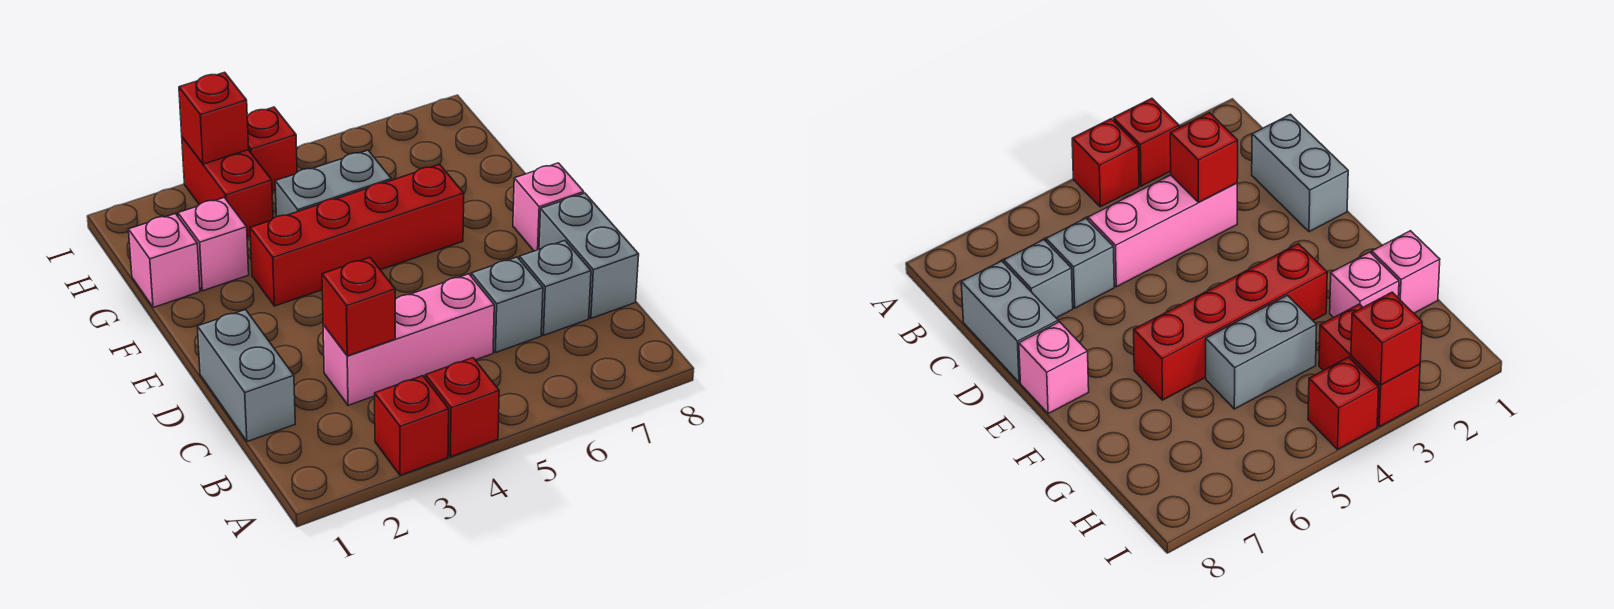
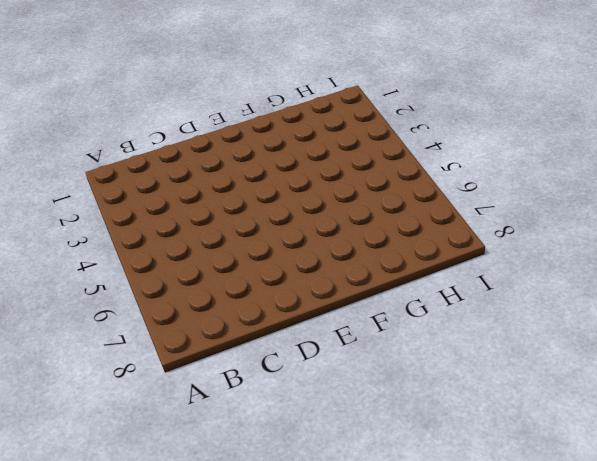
none -> red 1x1 brick [375,376,449,475]
none -> red 1x1 brick [425,358,499,457]
none -> grey 1x2 brick [197,310,295,442]

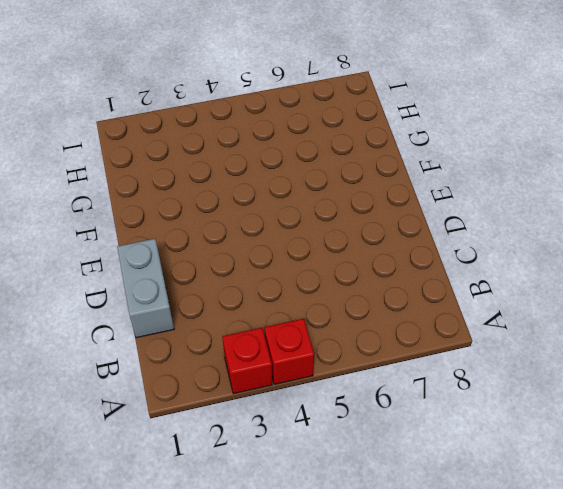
none -> pink 1x3 brick [323,274,494,405]
none -> grey 1x1 brick [471,257,543,353]
none -> grey 1x1 brick [520,241,591,335]

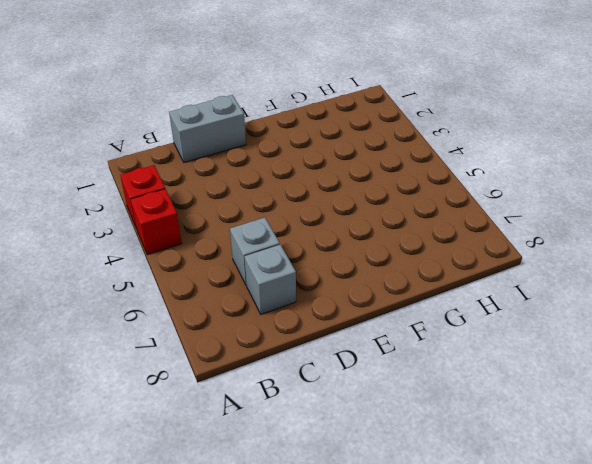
none -> pink 1x3 brick [323,274,494,405]
none -> grey 1x2 brick [539,193,639,318]
none -> pink 1x1 brick [513,163,584,251]

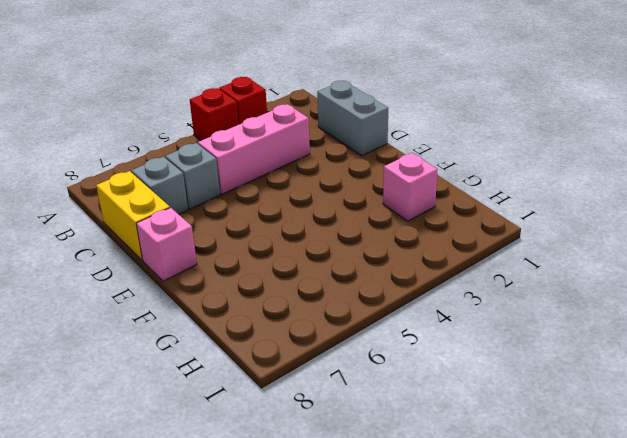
yellow 1x2 brick [96,171,170,260] -> grey 1x2 brick [539,193,639,318]
none -> red 1x4 brick [250,164,464,306]
none -> pink 1x1 brick [128,214,200,308]
none -> grey 1x2 brick [275,150,391,217]

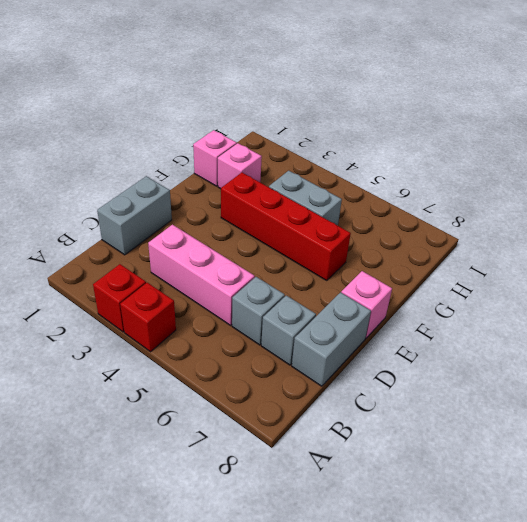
none -> red 1x2 brick [182,137,273,237]
none -> red 1x1 brick [247,107,297,191]
none -> red 1x1 brick [322,258,395,356]

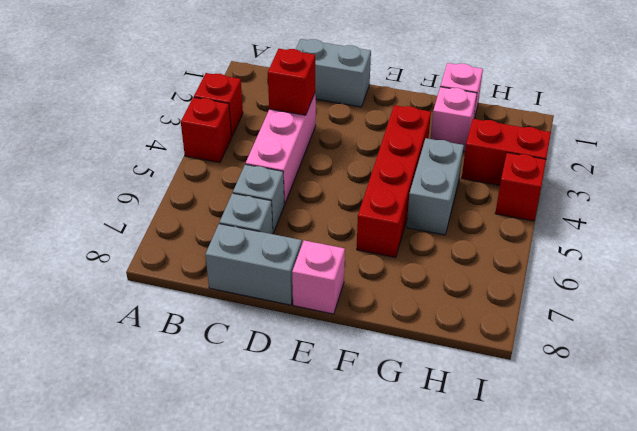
none -> red 1x1 brick [179,72,249,164]

